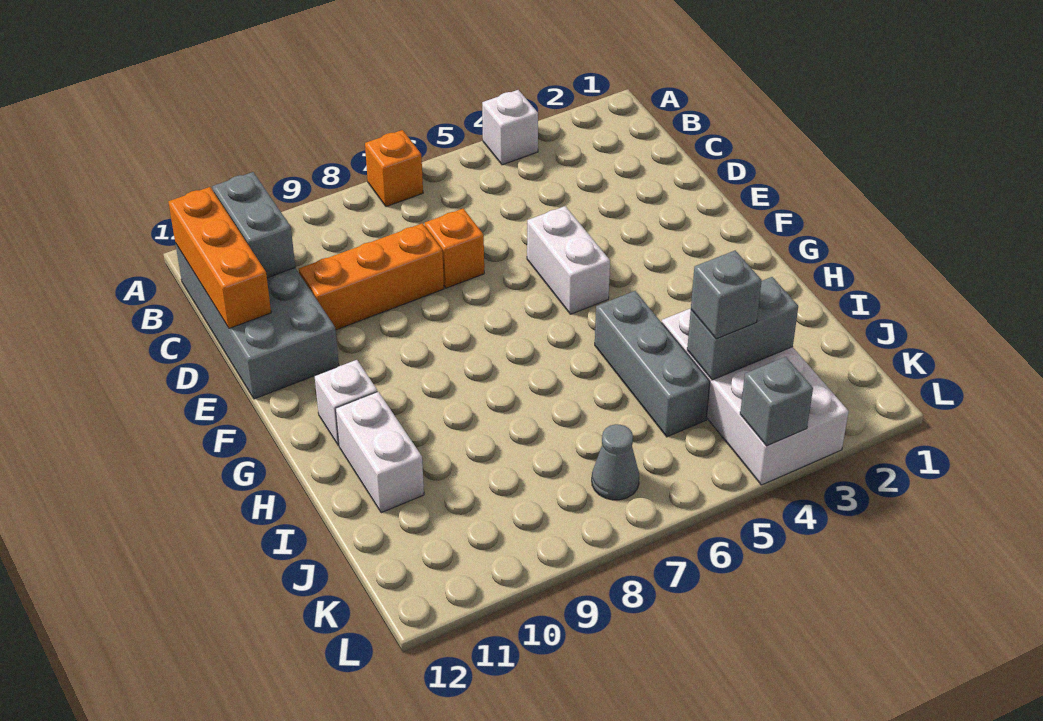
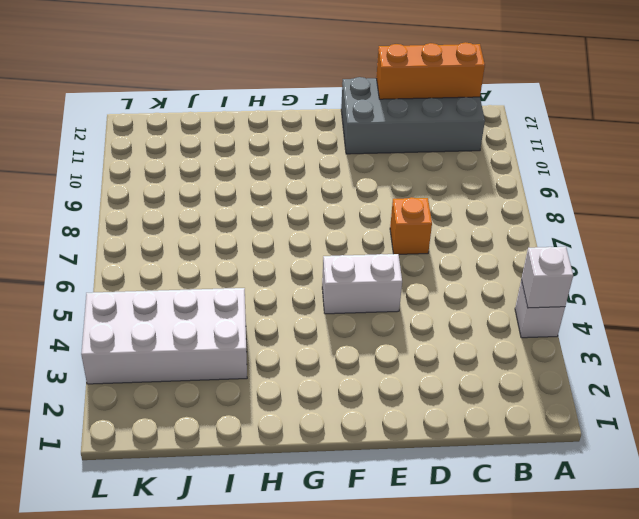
white 1x1 brick [521,247,573,308] -> white 1x1 brick moved to [315,360,377,445]
none -> orange 1x1 brick [365,130,423,207]
none -> orange 1x3 brick [299,223,444,330]
none -> grey 1x3 brick [595,291,710,437]

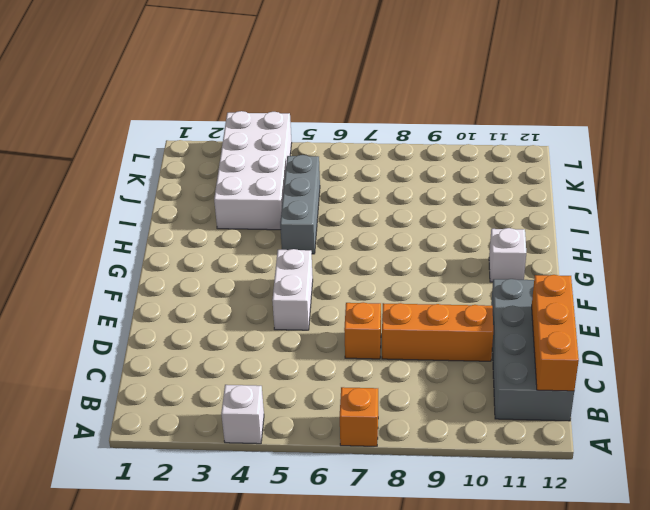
none -> white 1x2 brick [336,392,424,513]
none -> grey 1x1 cone [592,424,639,500]
none -> grey 1x2 brick [212,172,295,278]

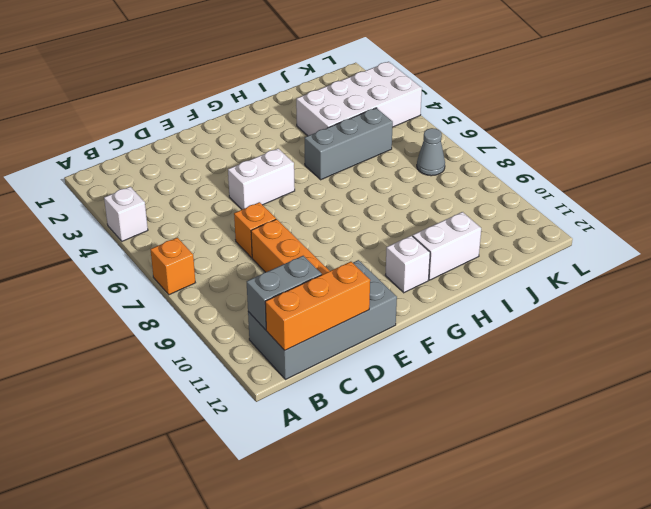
none -> grey 1x2 brick [687,277,798,380]
none -> grey 1x1 brick [740,357,813,446]
none -> grey 1x1 brick [691,250,762,339]

